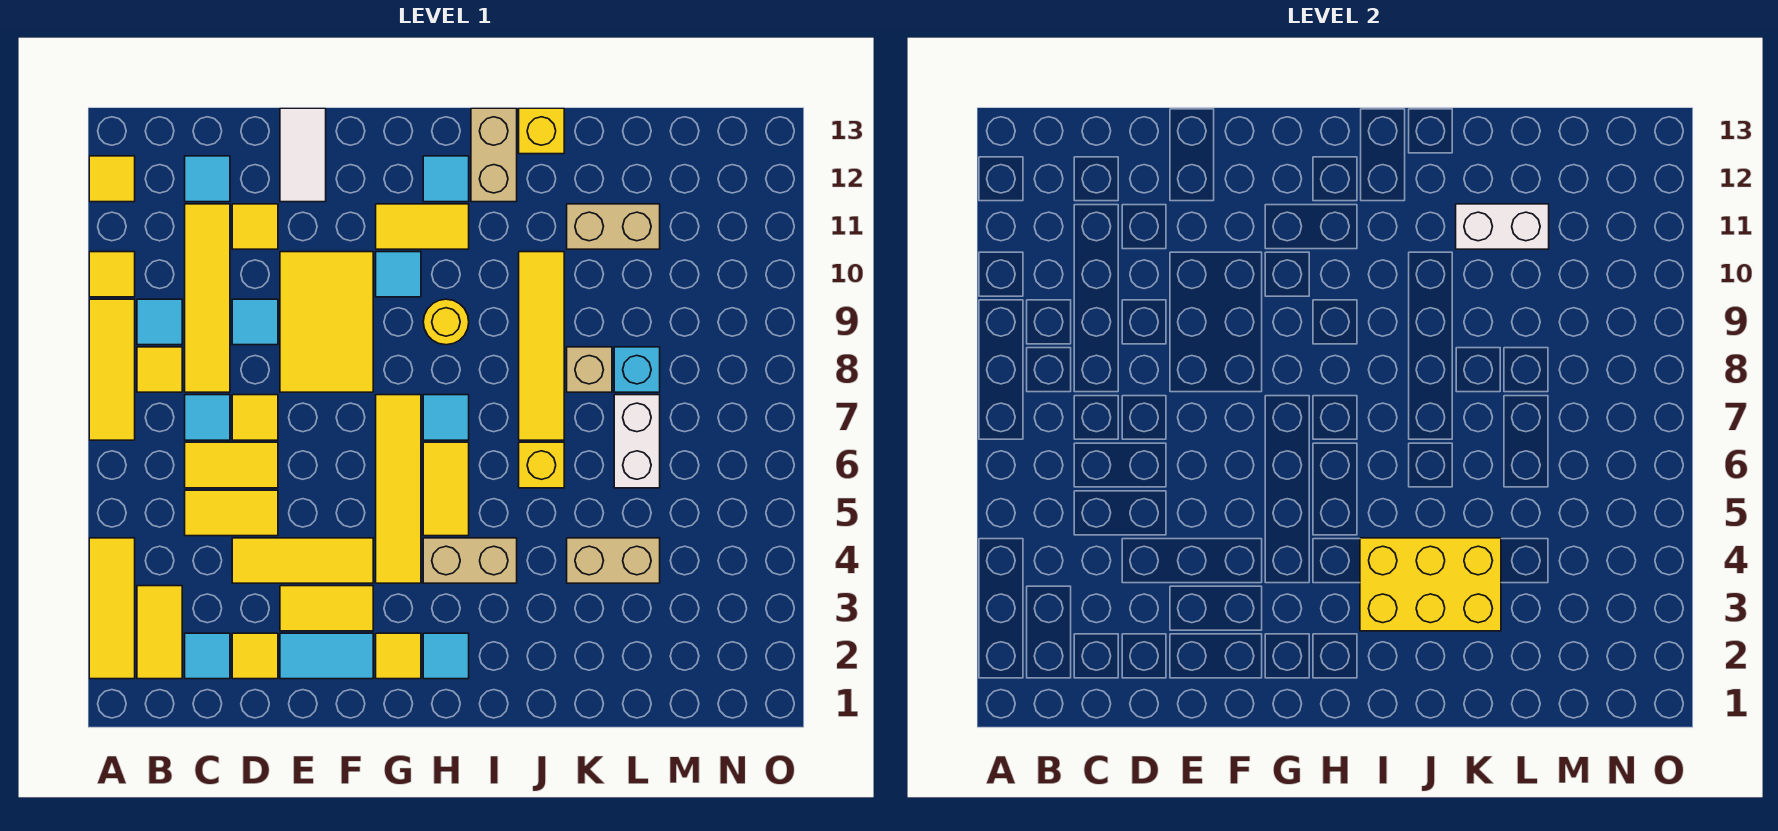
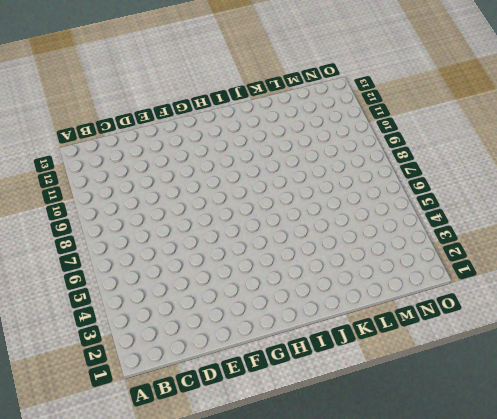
none -> yellow 1x3 tile [89,538,135,679]
none -> yellow 1x3 tile [89,299,135,440]
none -> yellow 1x1 tile [89,252,135,297]
none -> yellow 1x1 tile [89,156,135,202]

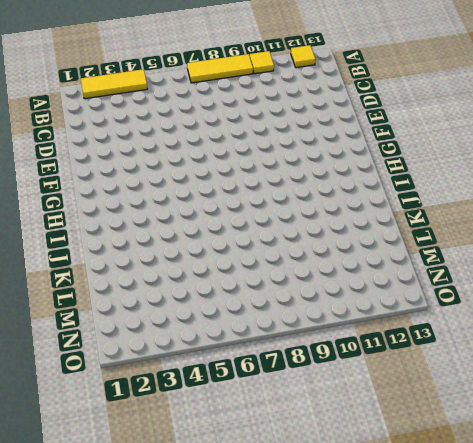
none -> yellow 1x2 tile [137,586,182,679]
none -> yellow 1x1 tile [137,347,182,392]
none -> cyan 1x1 tile [137,299,182,345]
none -> cyan 1x1 tile [185,633,230,679]

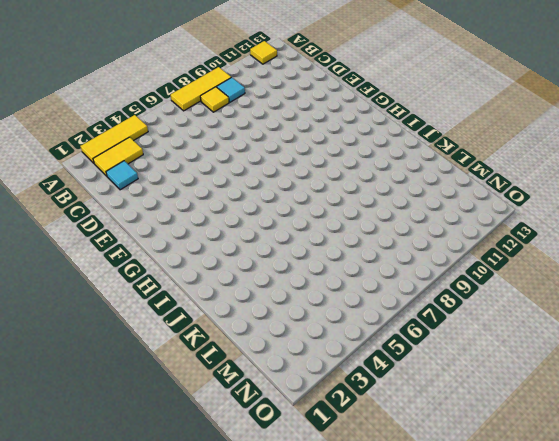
none -> yellow 1x1 tile [89,252,135,297]
none -> yellow 1x2 tile [185,490,278,536]
none -> yellow 1x2 tile [185,442,278,488]
none -> cyan 1x1 tile [185,395,230,440]

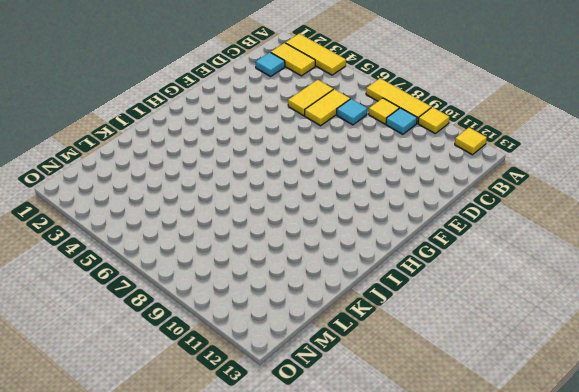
none -> yellow 1x4 tile [185,204,230,392]
none -> cyan 1x1 tile [185,156,230,202]
none -> yellow 1x1 tile [232,633,278,679]
none -> yellow 1x3 tile [232,538,373,583]

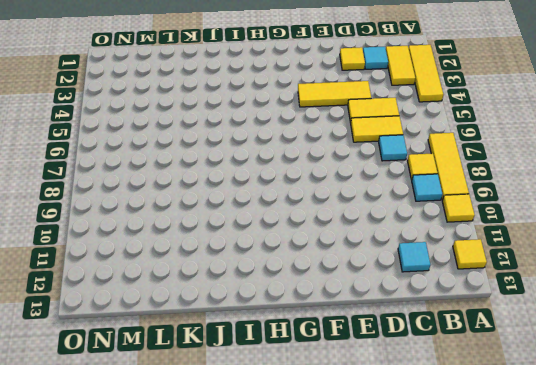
none -> yellow 1x4 tile [185,204,230,392]
none -> yellow 1x1 tile [232,395,278,440]
none -> cyan 1x1 tile [232,299,278,345]
none -> yellow 1x1 tile [232,204,278,249]

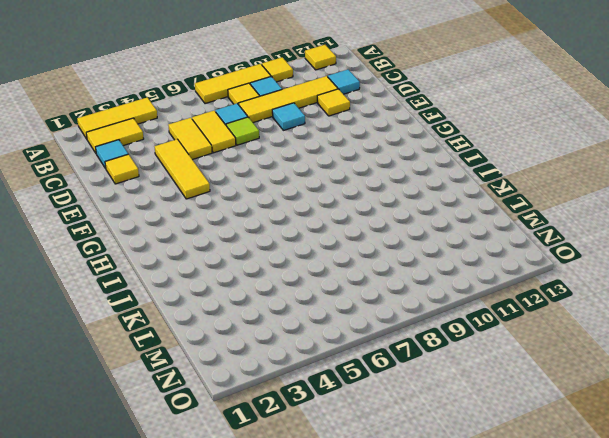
lime 1x1 tile [226,117,259,145] -> yellow 1x1 tile [232,395,278,440]
none -> cyan 1x2 tile [280,633,373,679]
none -> yellow 1x2 tile [280,586,373,631]
none -> yellow 2x3 tile [280,252,373,392]
none -> white 1x2 tile [280,108,326,202]

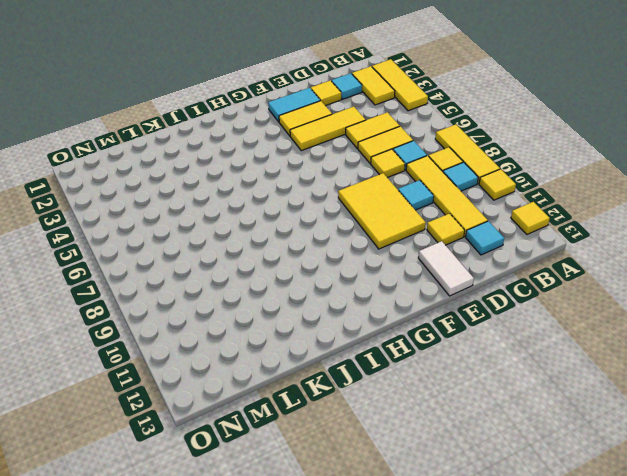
none -> yellow 1x1 tile [376,633,421,679]
none -> yellow 1x4 tile [376,395,421,583]
none -> cyan 1x1 tile [376,252,421,297]
none -> yellow 1x2 tile [376,204,469,249]

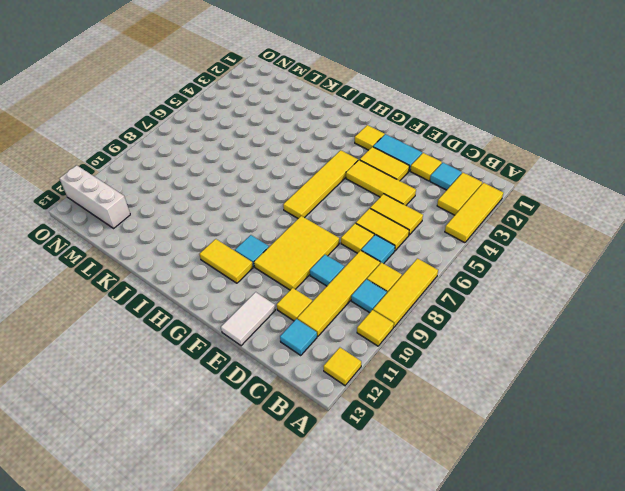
white 1x3 brick [59,165,130,228] -> none
none -> cyan 1x1 tile [423,633,469,679]
none -> tan 1x2 brick [423,538,517,583]
none -> yellow 1x2 tile [423,442,469,536]
none -> cyan 1x1 tile [423,395,469,440]

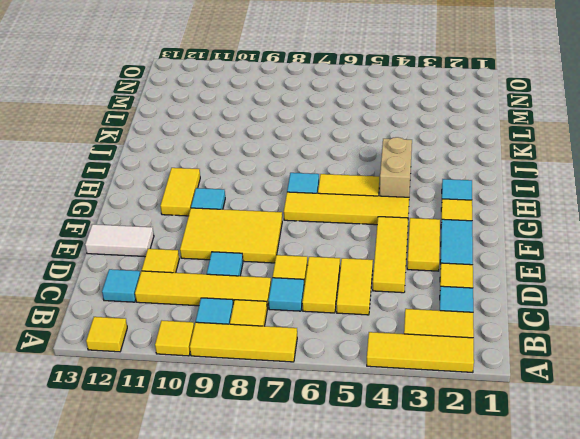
none -> yellow 1x1 round brick [423,299,469,345]
none -> cyan 1x1 tile [423,156,469,202]
none -> tan 1x2 brick [471,108,517,202]
none -> yellow 1x1 brick [519,442,564,488]

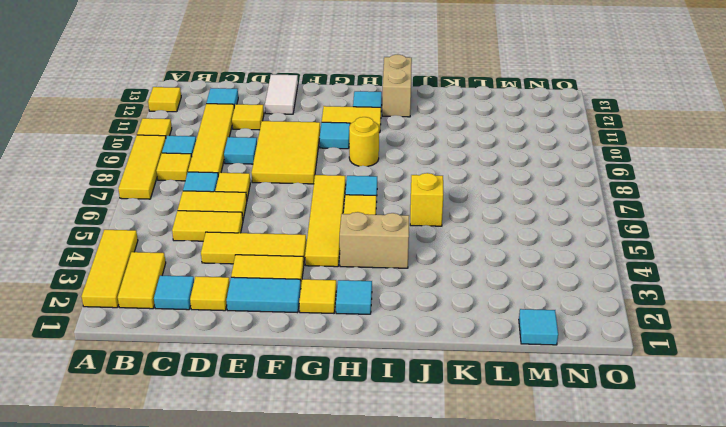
cyan 1x1 tile [519,309,558,345] -> none
none -> yellow 1x4 tile [519,252,564,440]
none -> yellow 1x1 brick [519,108,564,154]
none -> tan 1x2 brick [567,538,660,583]
none -> tan 1x1 brick [567,347,612,392]

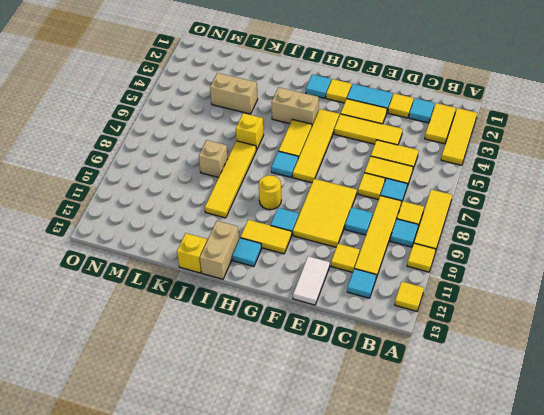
none -> tan 1x2 brick [567,204,660,249]
none -> white 1x2 brick [614,395,660,488]
none -> cyan 1x1 brick [614,347,660,392]
none -> yellow 2x3 brick [1360,538,1501,631]

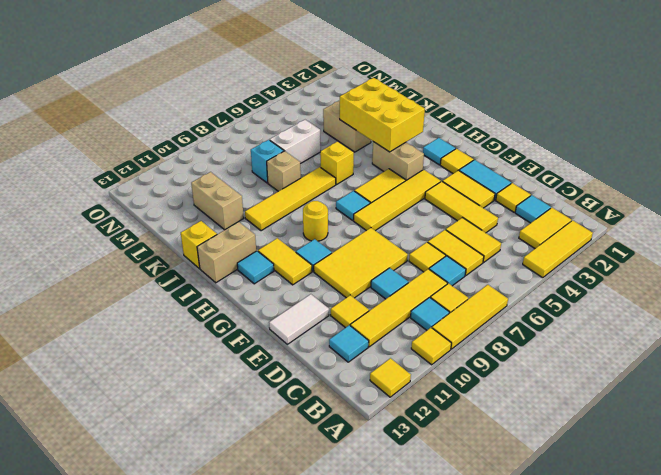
none -> white 1x2 brick [1456,204,1549,249]

